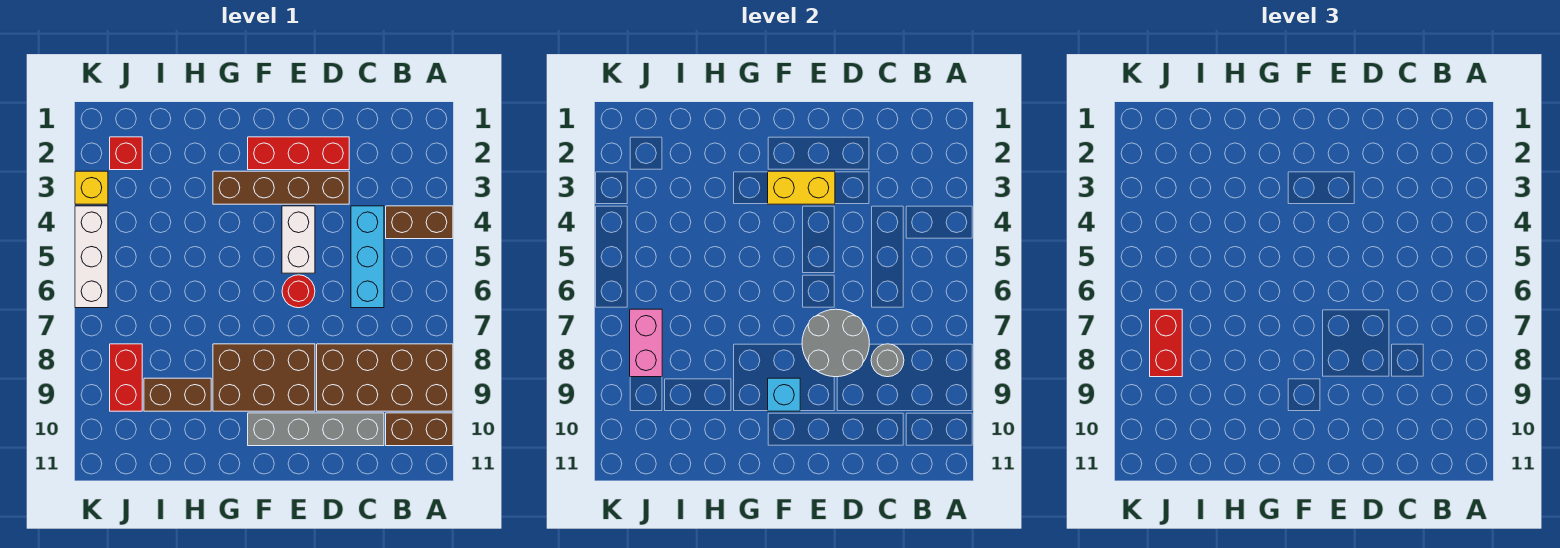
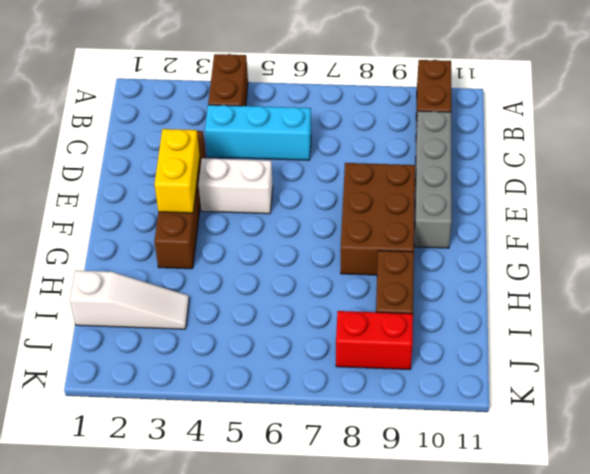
white 1x3 slope [70,270,189,329] -> none
none -> brown 2x4 brick [317,344,453,411]
none -> red 1x3 brick [248,137,349,170]
none -> red 1x1 round brick [282,275,315,308]

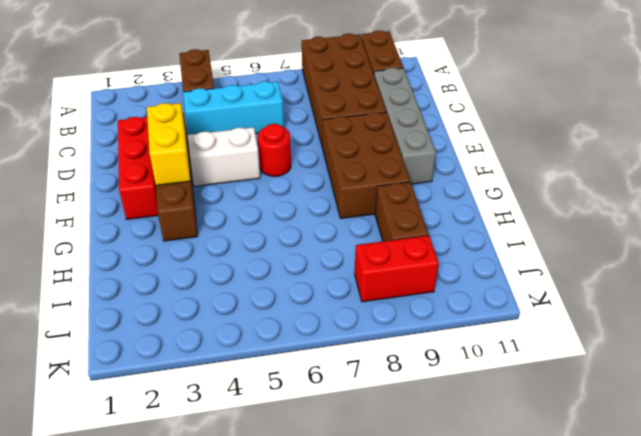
none -> red 1x1 brick [110,137,142,170]
none -> yellow 1x1 brick [75,171,108,204]
none -> white 1x3 brick [75,206,108,308]

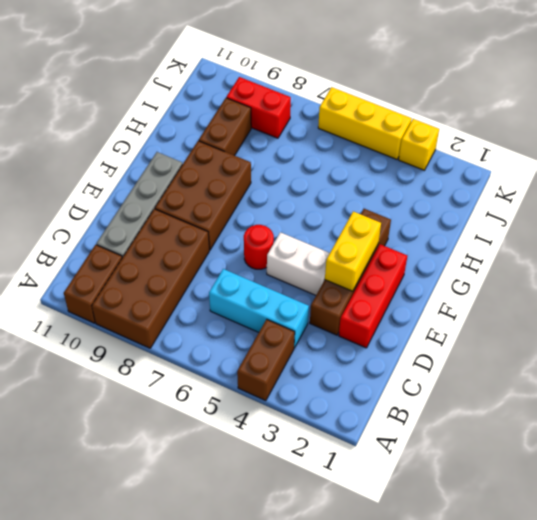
yellow 1x3 brick [318,87,412,159] -> white 1x3 brick [75,206,108,308]
none -> red 1x1 brick [110,137,142,170]
none -> grey 1x1 round brick [871,344,904,377]
none -> grey 2x2 round brick [802,309,869,377]

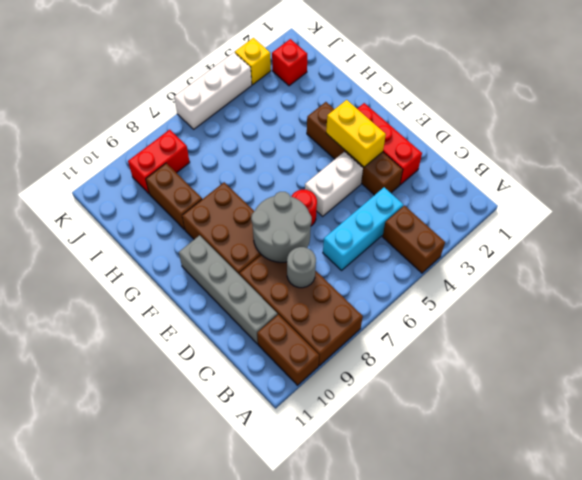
none -> cyan 1x1 brick [768,378,800,411]
none -> pink 1x2 brick [630,309,662,377]
none -> red 1x2 brick [1150,309,1182,377]

